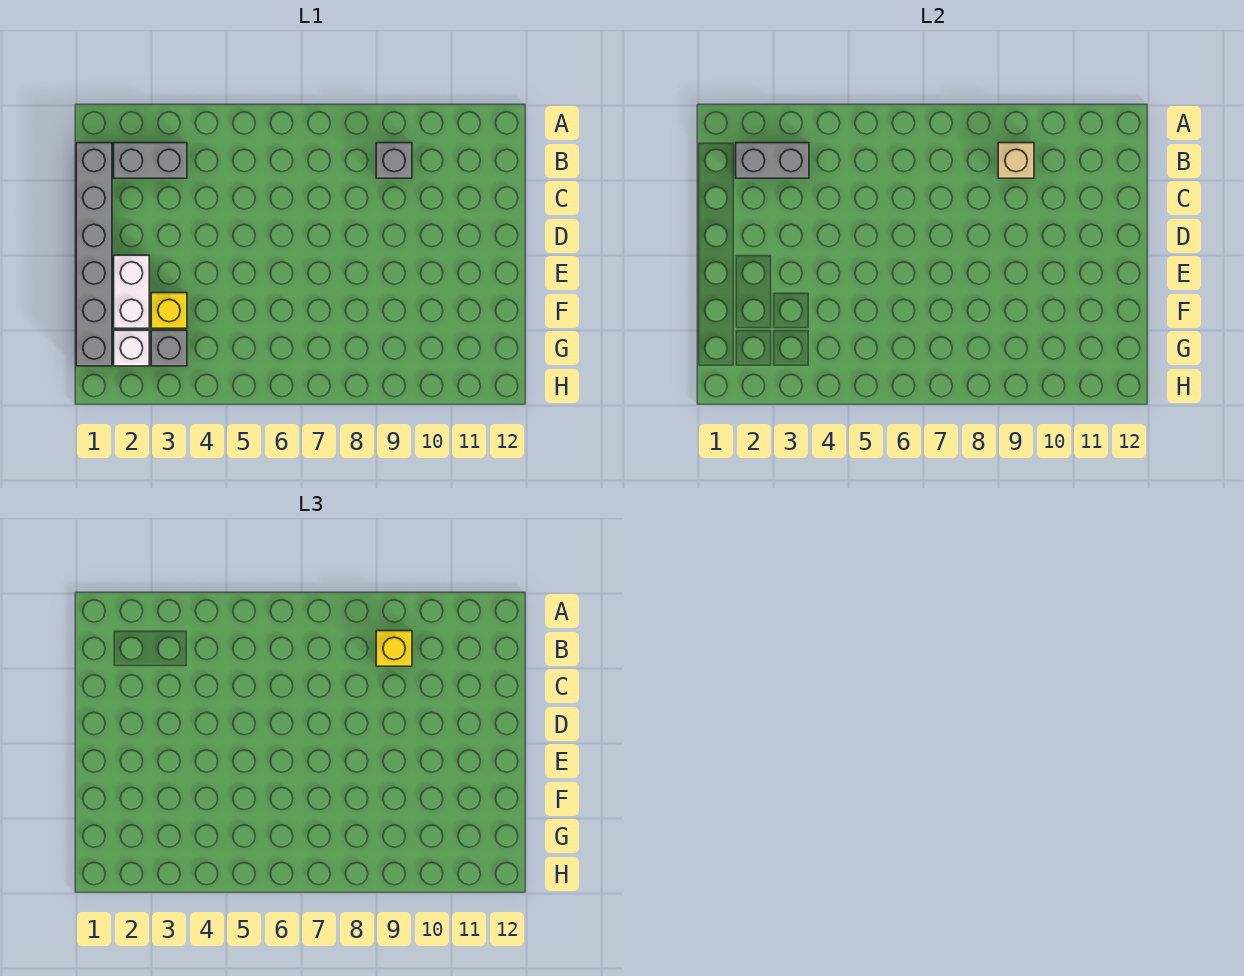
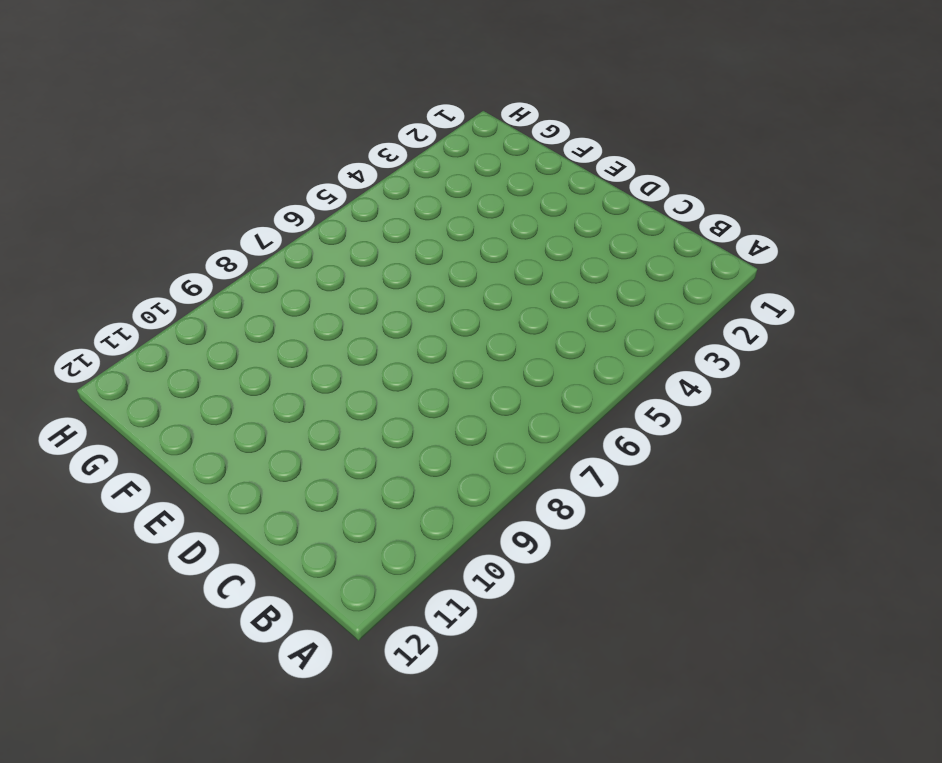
none -> grey 1x6 brick [76,143,112,366]
none -> grey 1x2 brick [114,143,187,178]

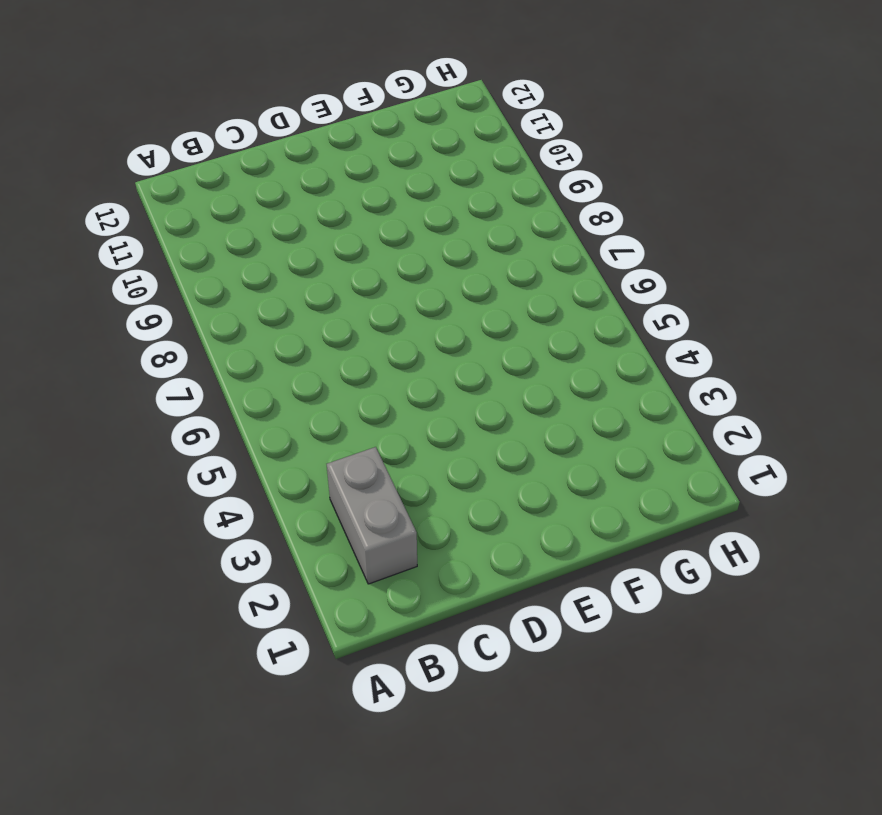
none -> grey 1x6 brick [76,143,112,366]
none -> grey 1x1 brick [376,143,412,178]

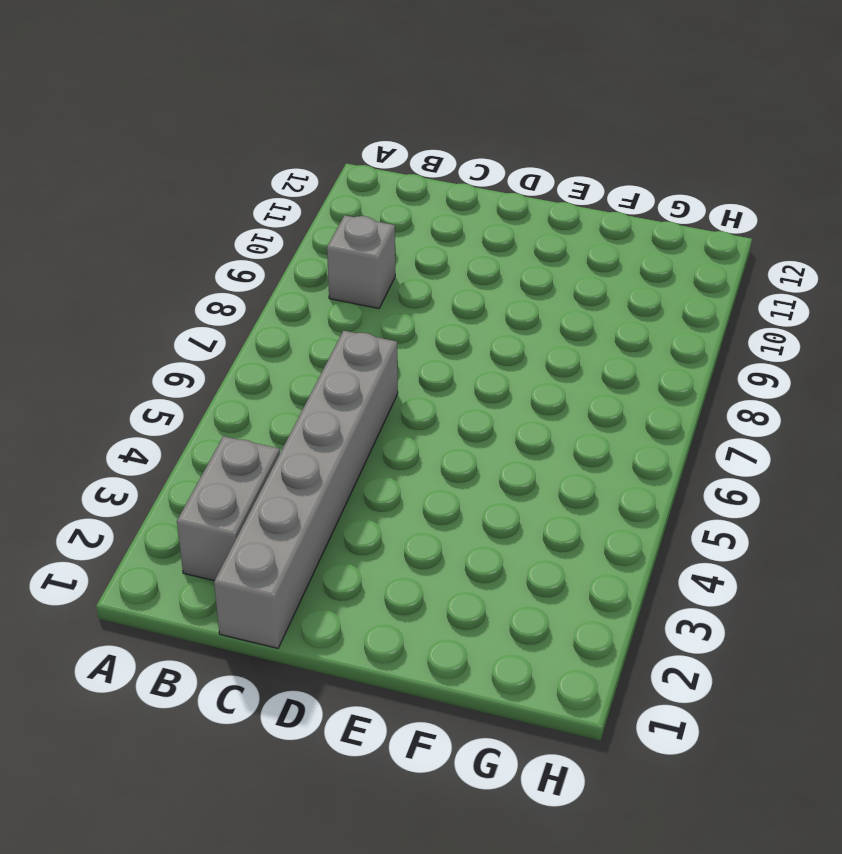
grey 1x6 brick [214,331,398,648] -> grey 1x6 brick turned to [76,143,112,366]
none -> white 1x2 brick [114,255,149,328]
none -> yellow 1x1 brick [151,293,187,328]

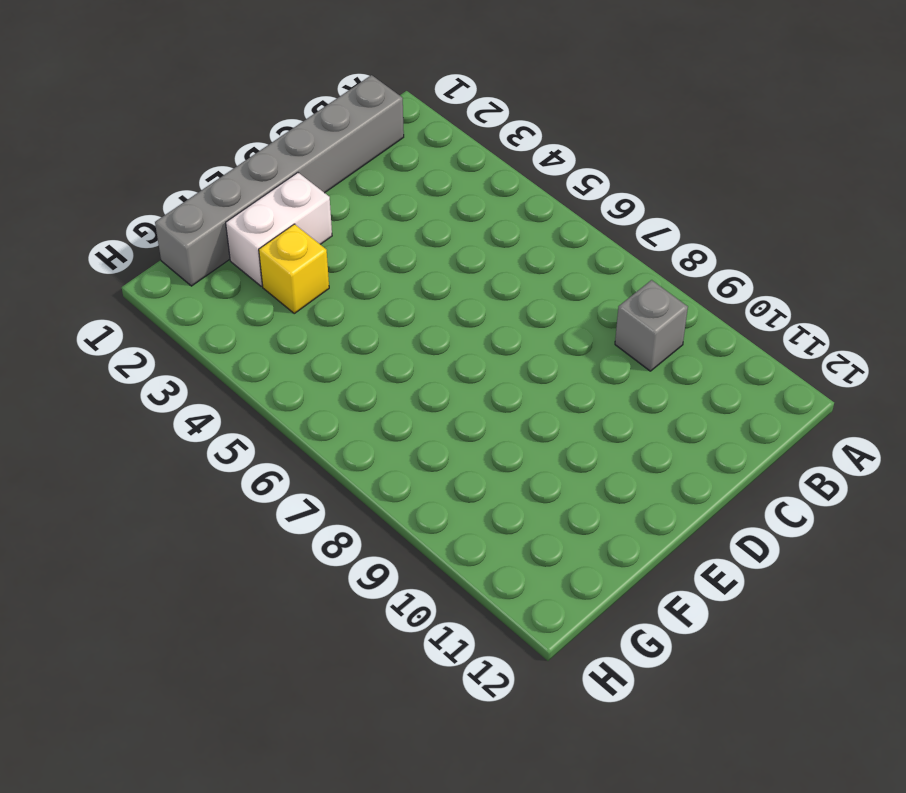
none -> grey 1x2 brick [114,143,187,178]
none -> white 1x1 brick [114,330,149,366]

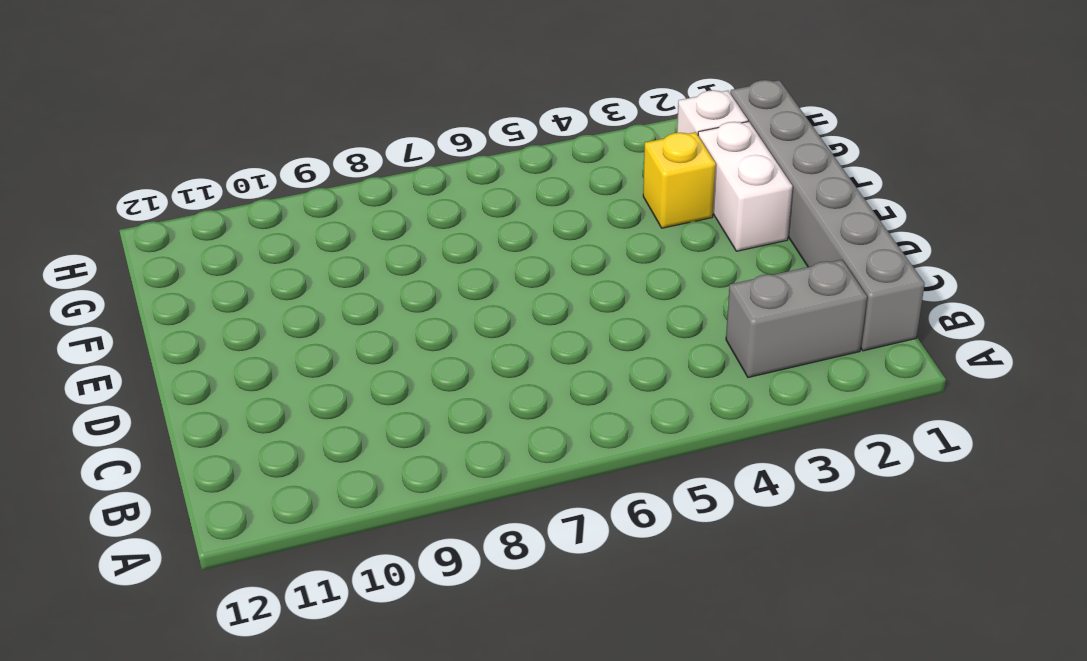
none -> grey 1x1 brick [376,143,412,178]
none -> grey 1x1 brick [151,330,187,366]

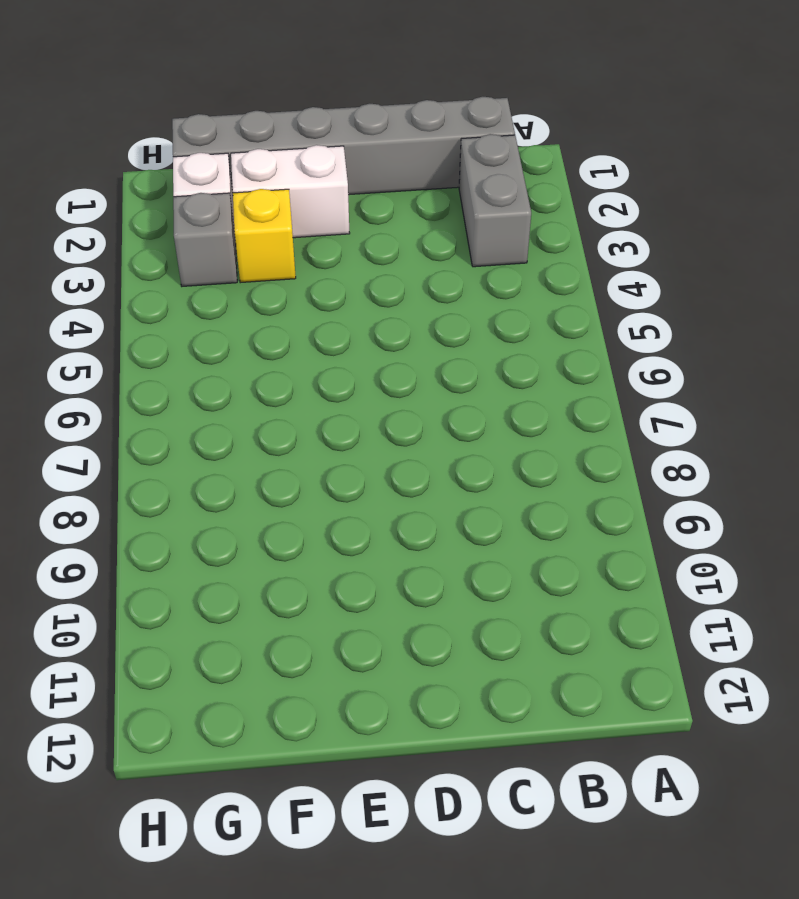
none -> grey 1x1 brick [376,143,412,178]
none -> grey 1x2 brick [736,143,809,178]

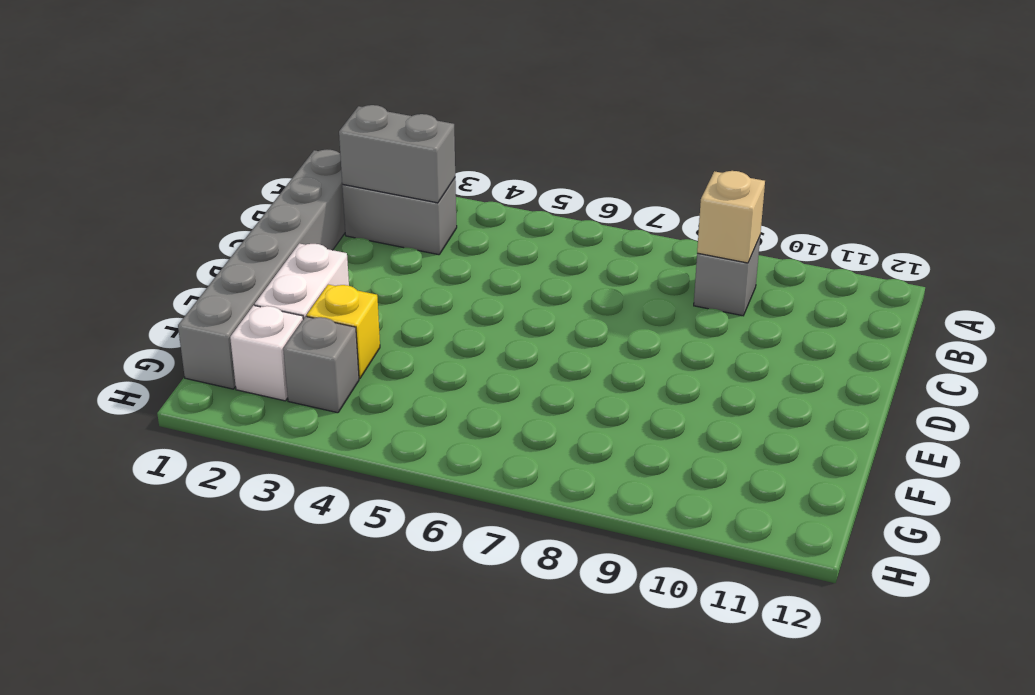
none -> yellow 1x1 brick [376,631,412,666]

